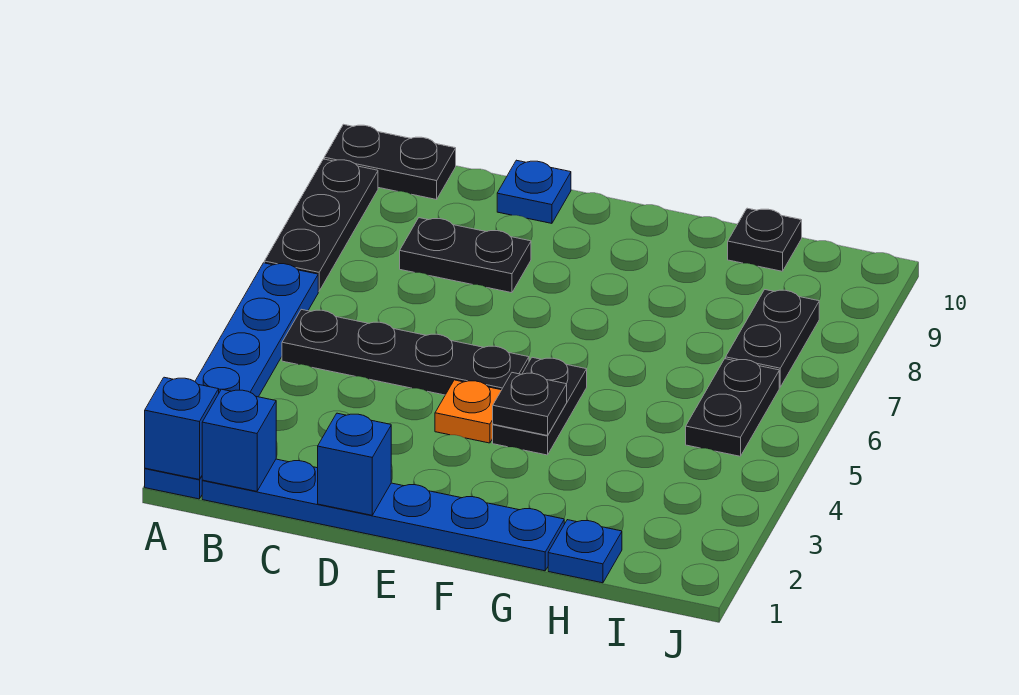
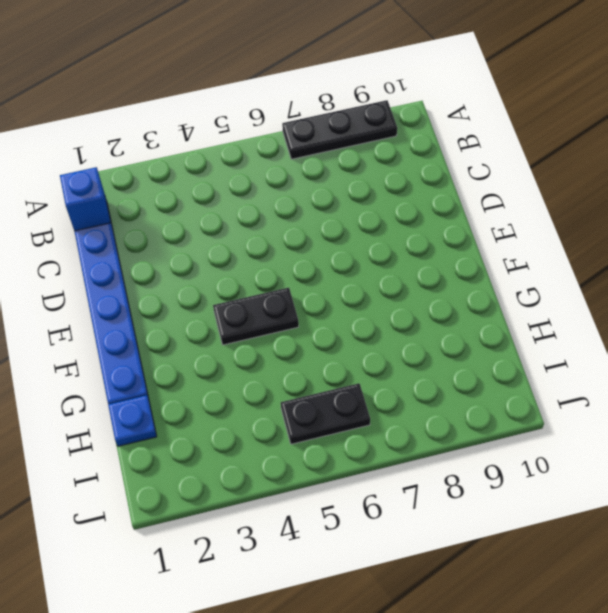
none -> blue 1x6 plate [145,263,318,499]
none -> black 1x2 plate [324,124,456,200]
none -> black 1x4 plate [282,309,529,395]

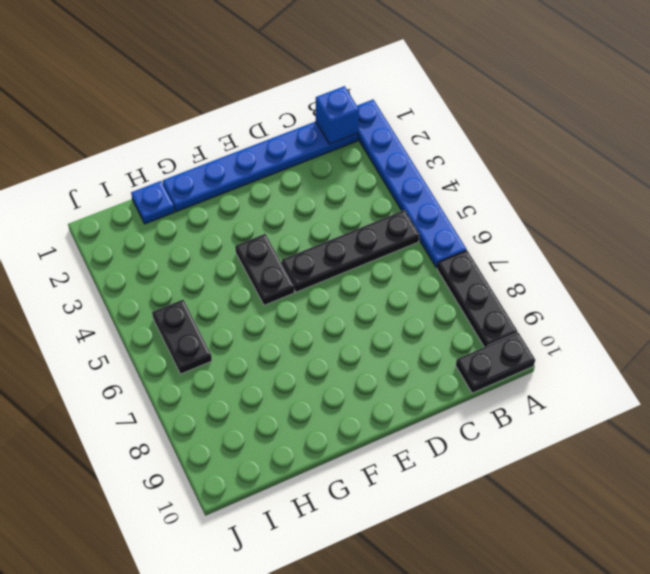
none -> black 1x2 plate [400,218,531,293]
none -> blue 1x1 plate [497,160,571,223]
none -> orange 1x1 plate [435,380,501,443]

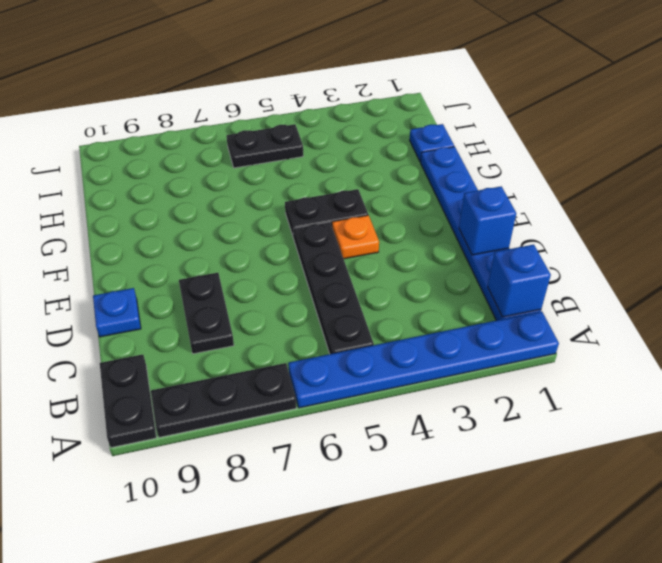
none -> black 1x1 plate [728,208,802,271]
none -> black 1x2 plate [726,290,819,387]
none -> blue 1x1 brick [145,377,219,480]

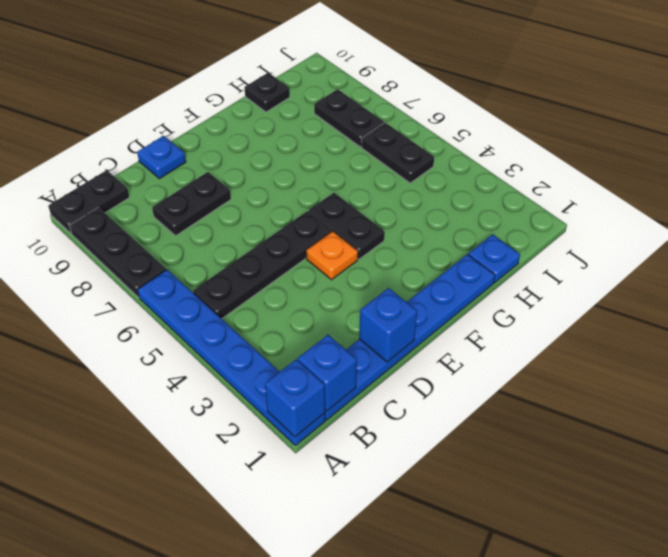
none -> black 1x1 plate [493,373,567,436]

